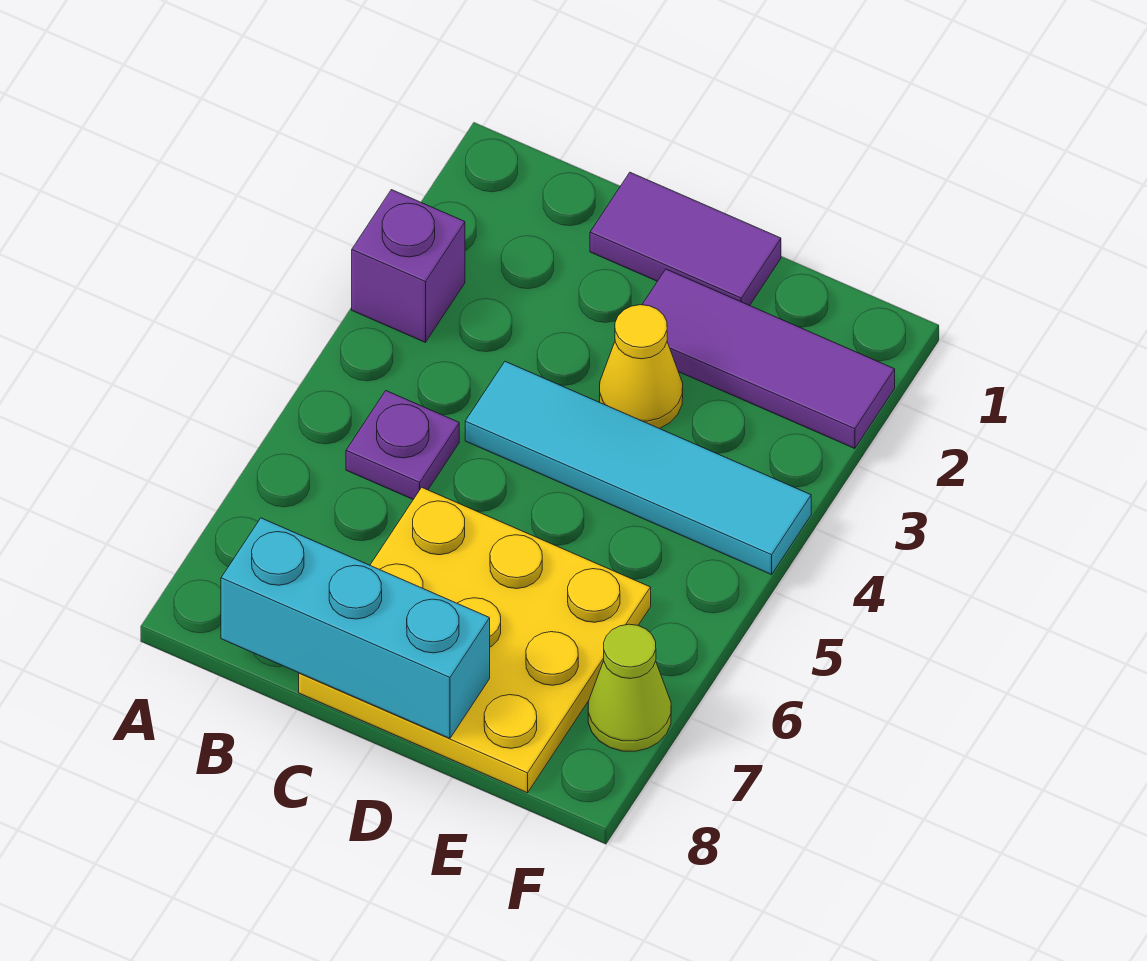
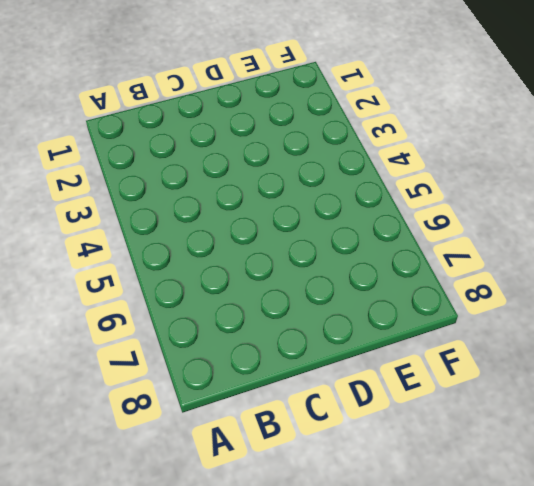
none -> purple 1x1 brick [352,190,465,342]
none -> purple 1x1 plate [346,391,459,499]

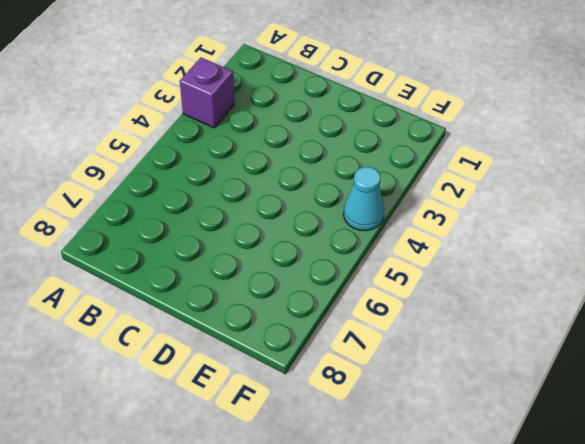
cyan 1x1 cone [344,167,384,231] -> cyan 1x4 tile [465,361,811,575]
none -> purple 1x1 plate [346,391,459,499]
none -> purple 1x2 tile [590,173,781,306]

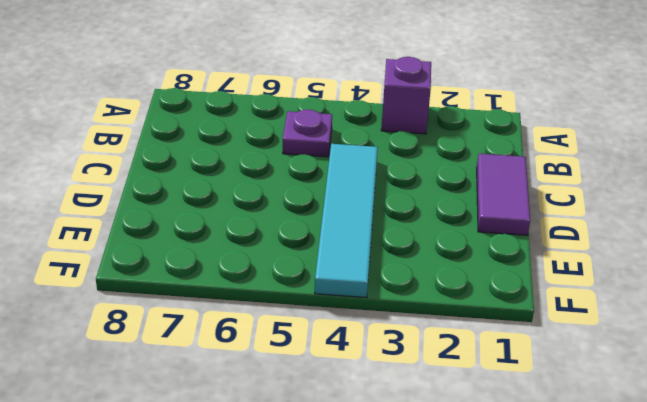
none -> yellow 3x3 plate [299,487,651,793]
none -> purple 1x3 tile [642,269,895,449]

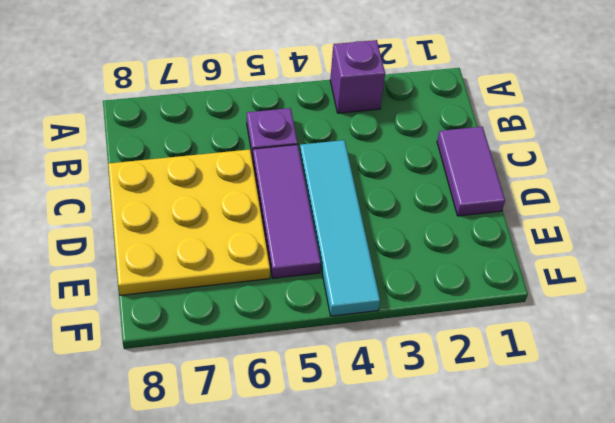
purple 1x3 tile [252,145,321,278] -> purple 1x3 tile moved to [642,269,895,449]
none -> yellow 1x1 cone [600,305,683,429]
none -> lime 1x1 cone [588,624,671,751]

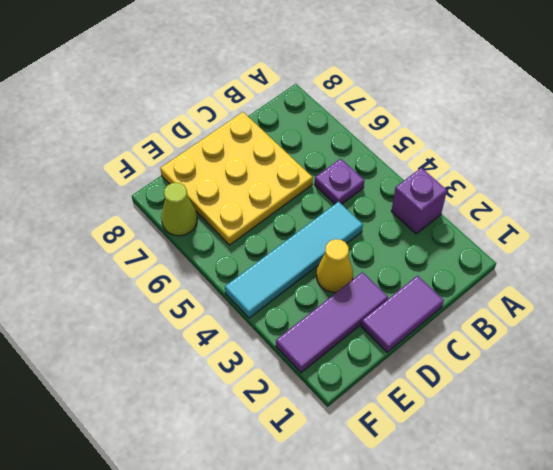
none -> cyan 1x3 brick [221,518,490,738]

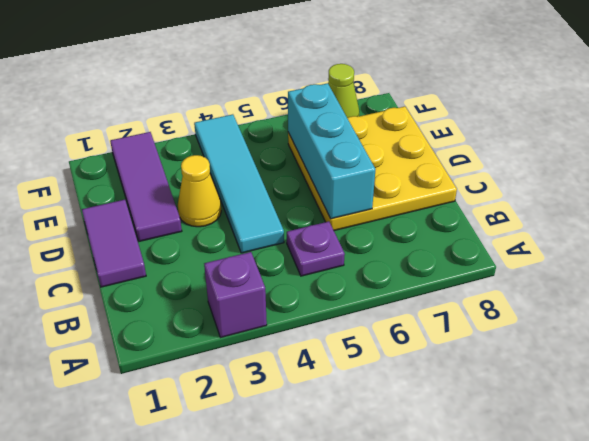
cyan 1x3 brick [288,83,376,219] -> cyan 1x3 brick moved to [221,518,490,738]

